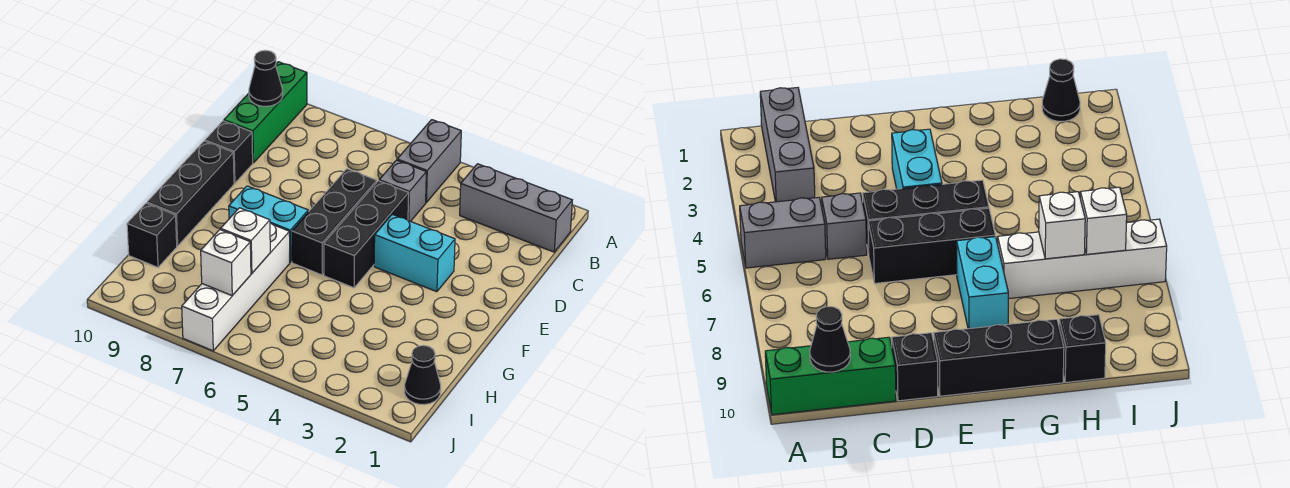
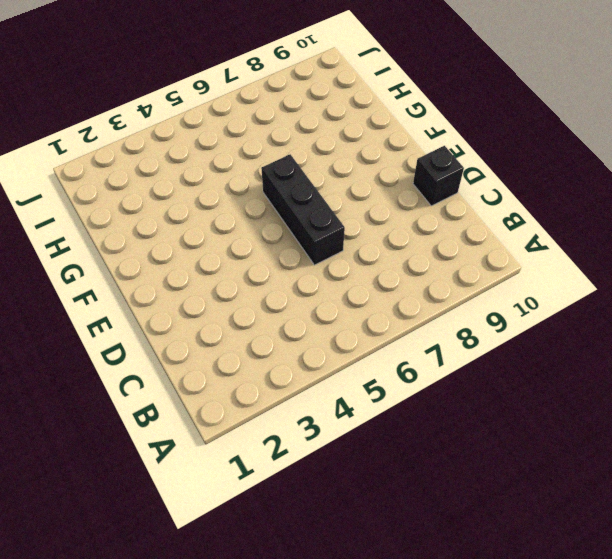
none -> grey 1x2 brick [397,120,461,202]
none -> green 1x3 brick [224,62,307,163]
none -> grey 1x3 brick [460,164,572,252]

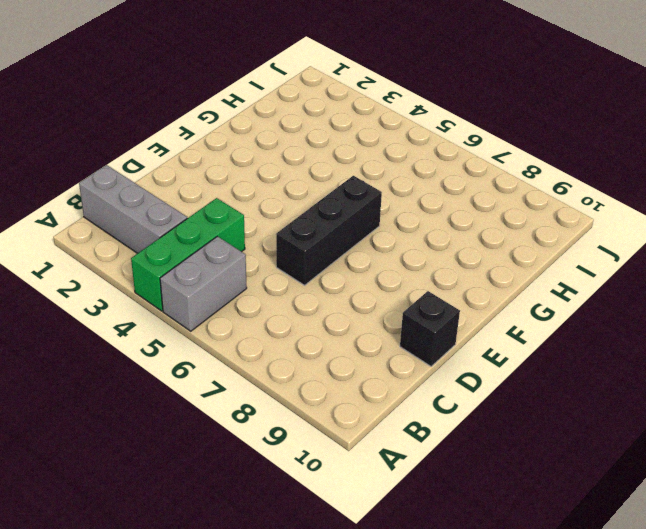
green 1x3 brick [131,198,245,311] -> green 1x3 brick moved to [224,62,307,163]
none -> grey 1x1 brick [379,160,426,221]
none -> black 1x3 brick [324,181,409,288]
none -> cyan 1x2 brick [374,214,455,292]

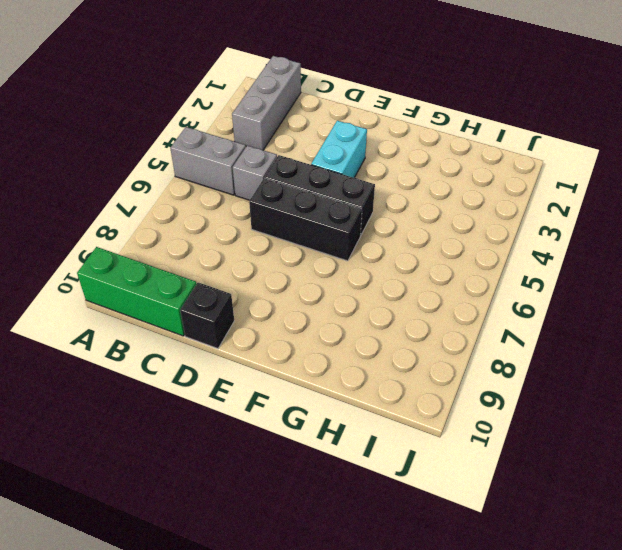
none -> black 1x3 brick [147,141,234,246]
none -> cyan 1x2 brick [229,186,308,262]
none -> white 1x4 brick [182,223,290,351]

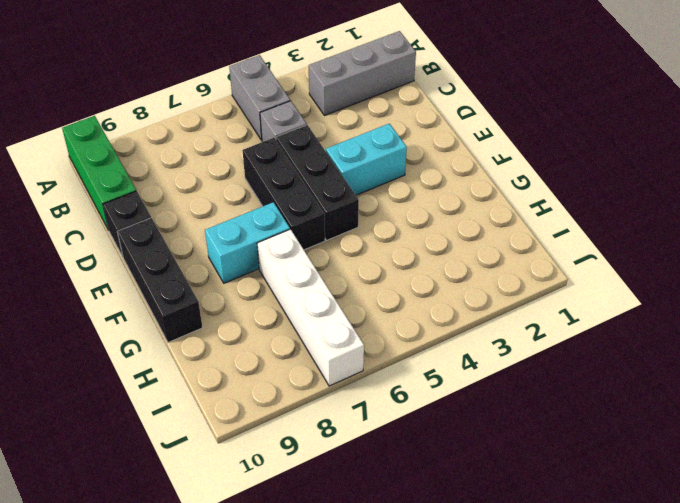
none -> black 1x1 brick [127,203,177,267]
none -> black 1x1 cone [404,345,441,405]
none -> black 1x1 cone [249,50,283,106]

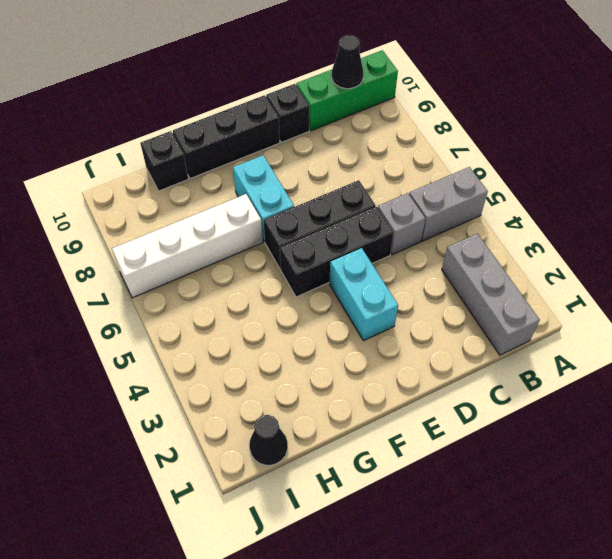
none -> white 1x1 brick [221,208,270,273]
none -> white 1x1 brick [201,230,251,296]

